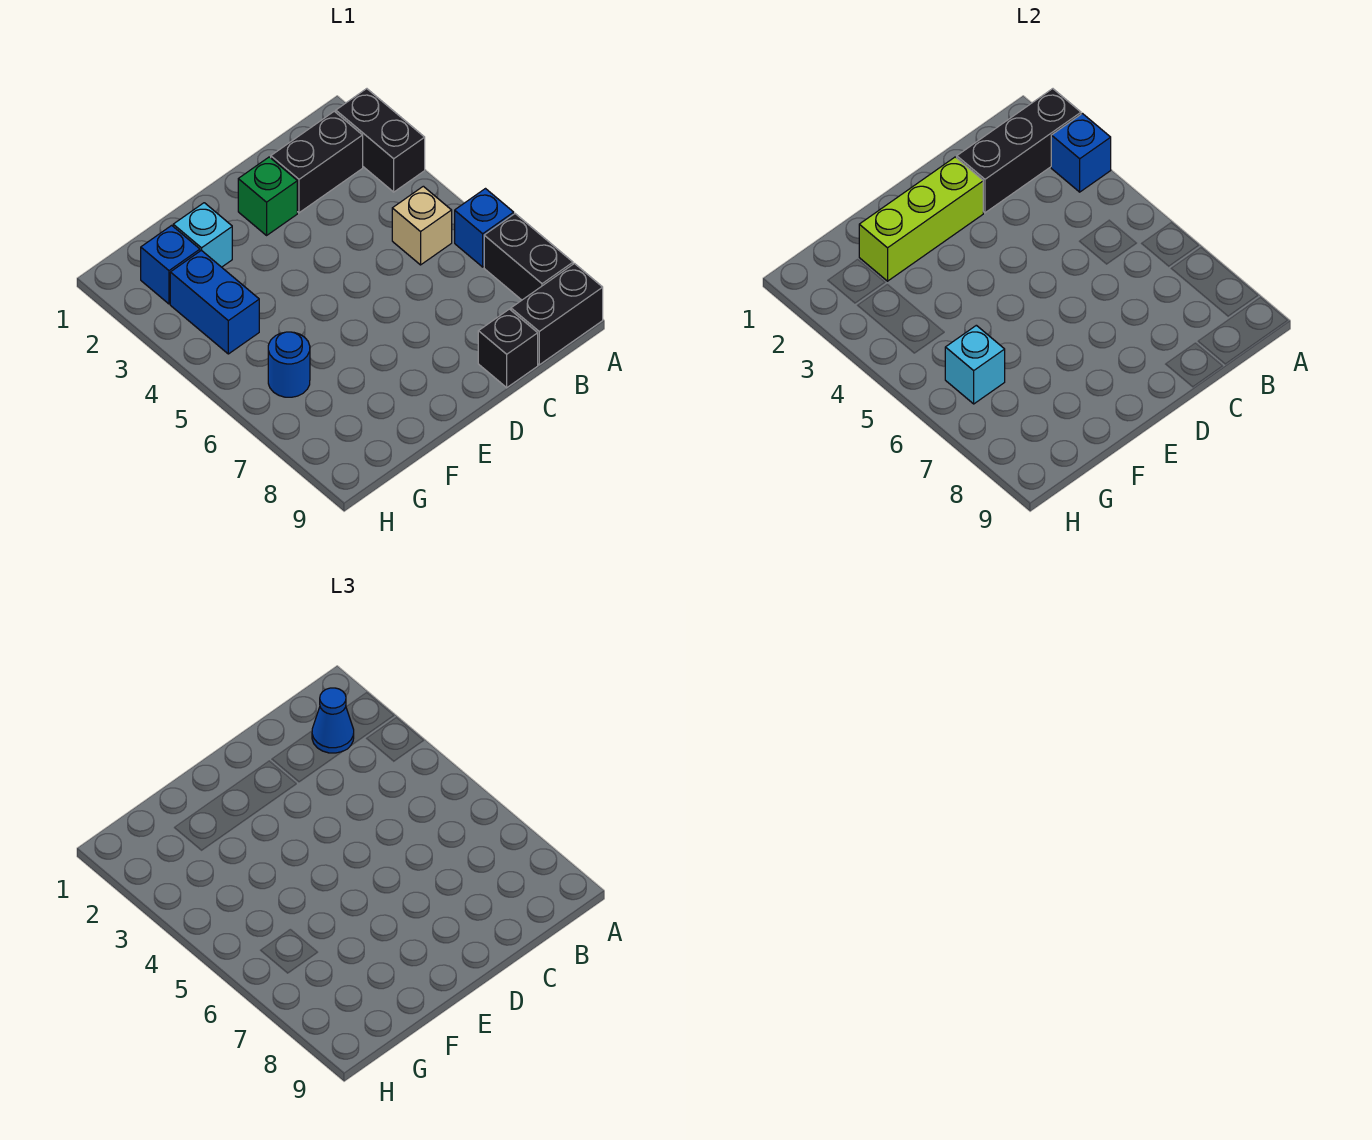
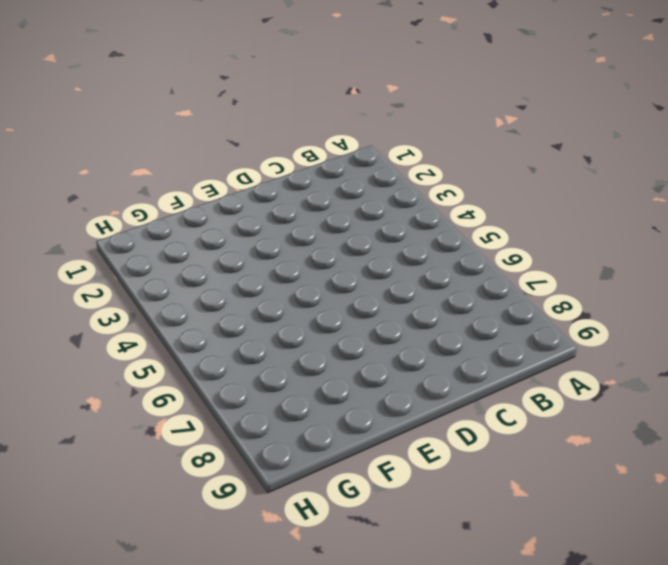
none -> black 1x2 brick [336,89,425,192]
none -> blue 1x1 brick [455,189,514,267]
none -> black 1x2 brick [484,214,573,300]

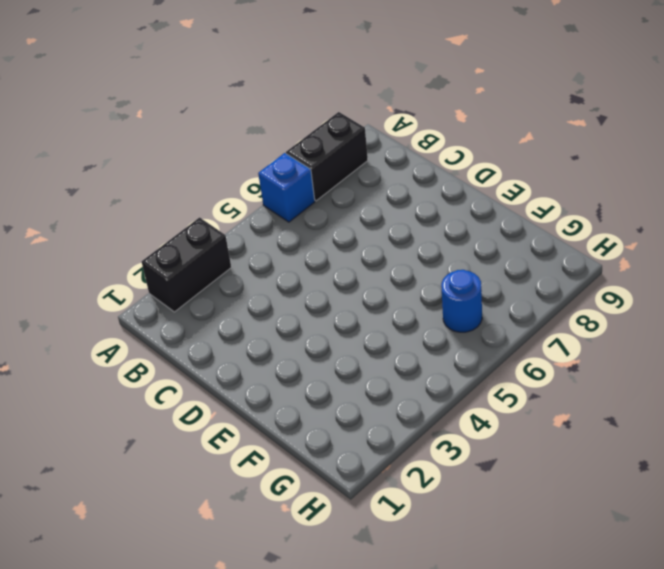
none -> black 1x2 brick [511,264,603,365]
none -> black 1x2 brick [271,111,363,213]
none -> tan 1x1 brick [392,186,452,265]

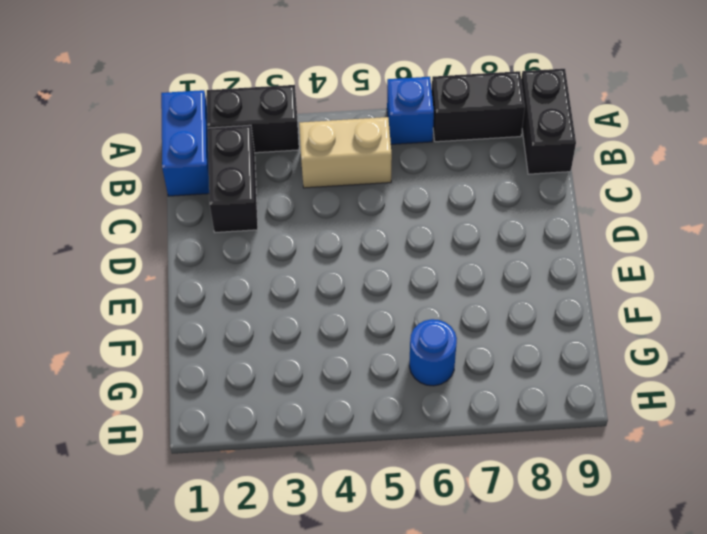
blue 1x2 brick [161,90,209,196] -> blue 1x2 brick turned to [170,250,259,354]
tan 1x2 brick [299,117,392,188] -> tan 1x1 brick [392,186,452,265]
none -> black 1x1 brick [478,309,538,388]
none -> green 1x1 brick [238,157,297,235]
none -> cyan 1x1 brick [173,203,232,267]

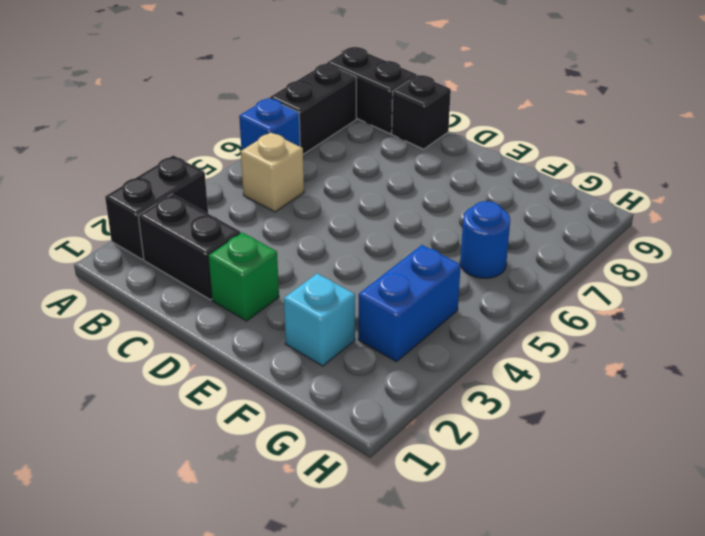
none -> blue 1x1 brick [141,225,200,304]
none -> black 1x3 brick [957,89,1081,213]
none -> blue 1x1 brick [1051,114,1111,192]

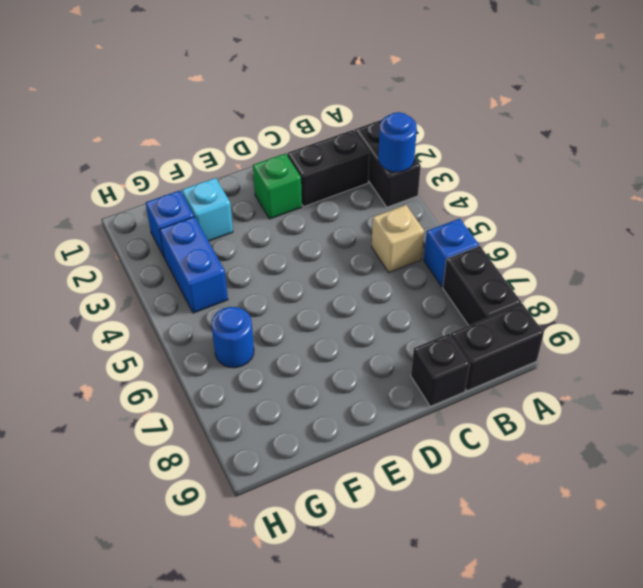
blue 1x1 round brick [378,112,417,172] -> blue 1x1 brick [1051,114,1111,192]
none -> black 1x3 brick [957,89,1081,213]
none -> lime 1x3 brick [859,157,983,281]
none -> cyan 1x1 brick [945,325,1005,404]

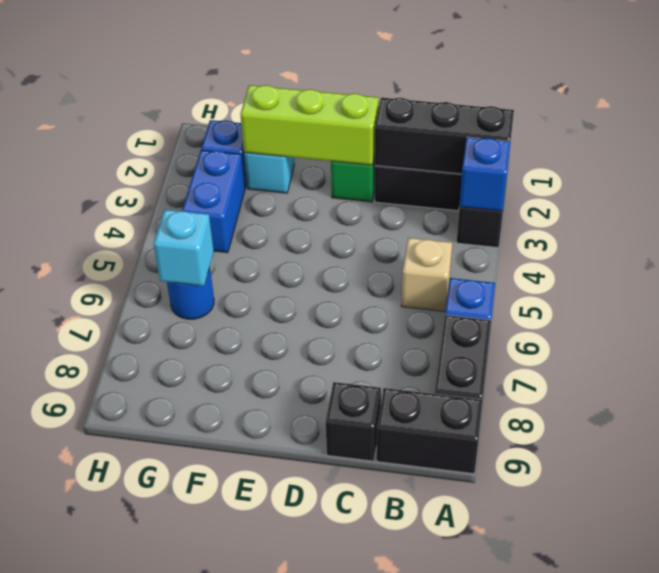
none -> blue 1x1 cone [312,688,354,753]

